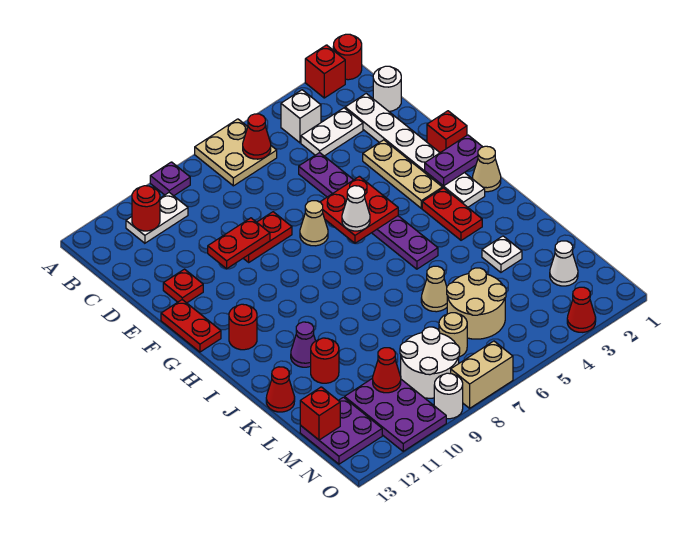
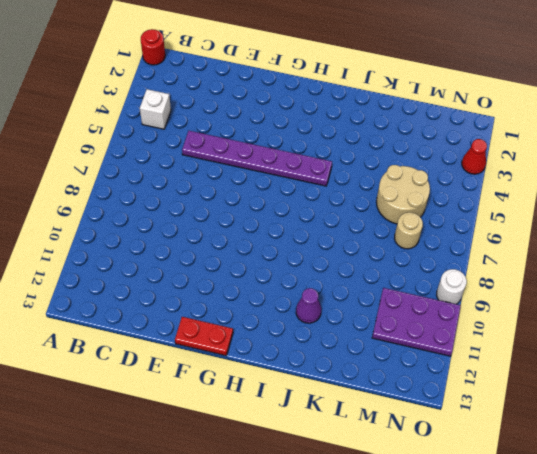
none -> red 1x1 brick [305,45,345,98]
none -> tan 2x2 plate [195,119,277,186]
none -> purple 1x1 plate [150,162,190,196]
none -> white 1x2 plate [126,193,188,243]

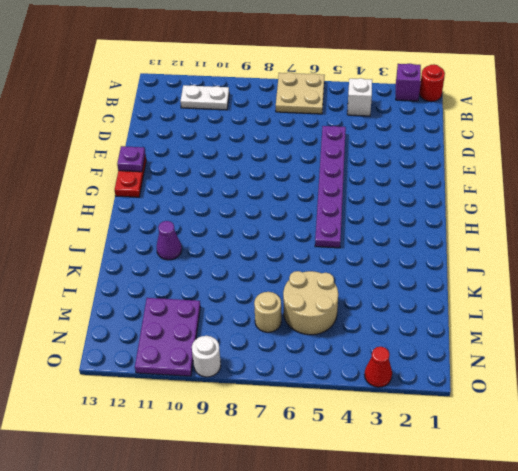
purple 1x1 brick [396,63,421,101] -> red 1x1 brick [305,45,345,98]
purple 1x1 plate [117,146,145,172] -> purple 1x1 plate moved to [150,162,190,196]
none -> white 1x1 round brick [373,66,401,111]
none -> white 1x6 plate [345,94,485,207]
none -> white 1x2 plate [301,108,363,156]
none -> tan 1x3 plate [363,140,443,208]

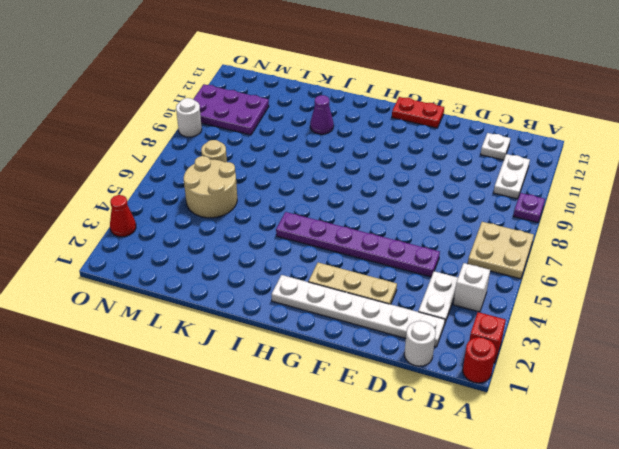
white 1x1 plate [481,133,510,160] -> white 1x1 plate moved to [482,236,522,272]
none -> red 1x2 plate [243,212,292,262]
none -> red 1x1 plate [163,269,203,303]
none -> red 1x1 brick [427,111,467,153]
none -> tan 1x1 cone [300,201,328,246]

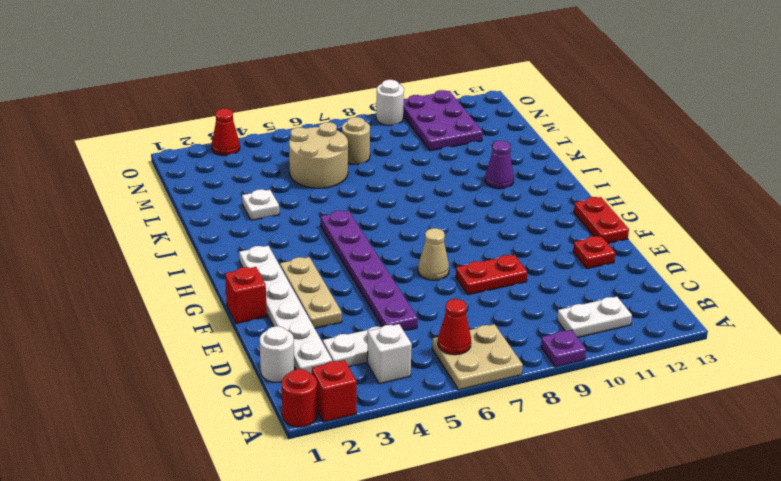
none -> tan 1x1 cone [473,146,501,192]
none -> red 1x2 plate [422,188,482,240]
none -> red 1x1 round brick [229,304,257,350]
none -> tan 1x1 cone [421,266,447,312]

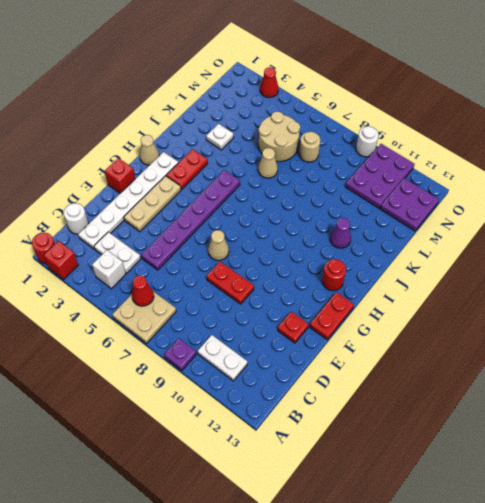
none -> red 1x1 round brick [311,338,339,383]
none -> red 1x1 cone [266,367,295,412]
none -> white 1x1 cone [550,241,578,286]
none -> white 2x2 round brick [400,327,460,398]

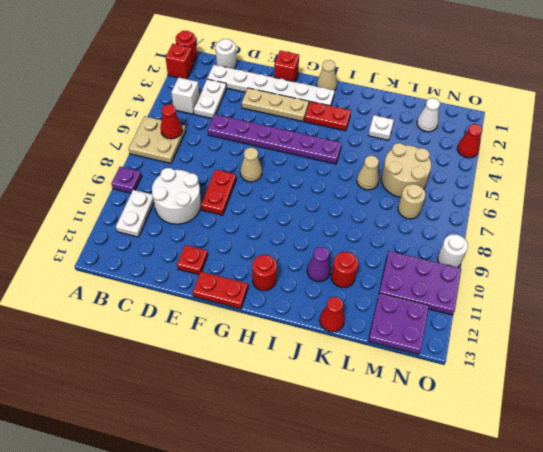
white 2x2 round brick [152,168,201,224] -> white 2x2 round brick moved to [400,327,460,398]
none -> tan 1x2 brick [451,341,513,408]
none -> red 1x1 round brick [132,186,160,231]
none -> red 1x2 plate [208,218,270,269]
none -> red 2x2 plate [321,176,398,243]

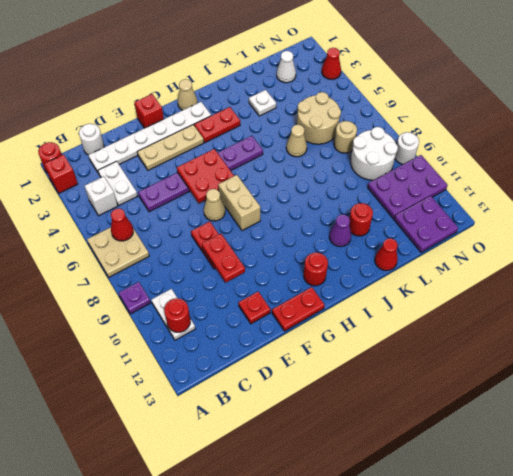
tan 1x2 brick [218,175,260,231] -> tan 1x2 brick moved to [451,341,513,408]
none -> purple 1x2 plate [425,135,482,186]
none -> red 1x1 cone [373,348,401,393]
none -> red 1x1 brick [300,387,340,440]
none -> white 1x1 cone [342,186,370,231]

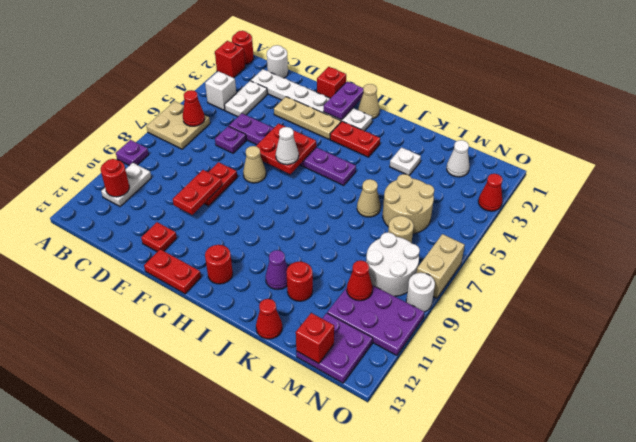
purple 1x1 plate [215,126,246,153] -> none

